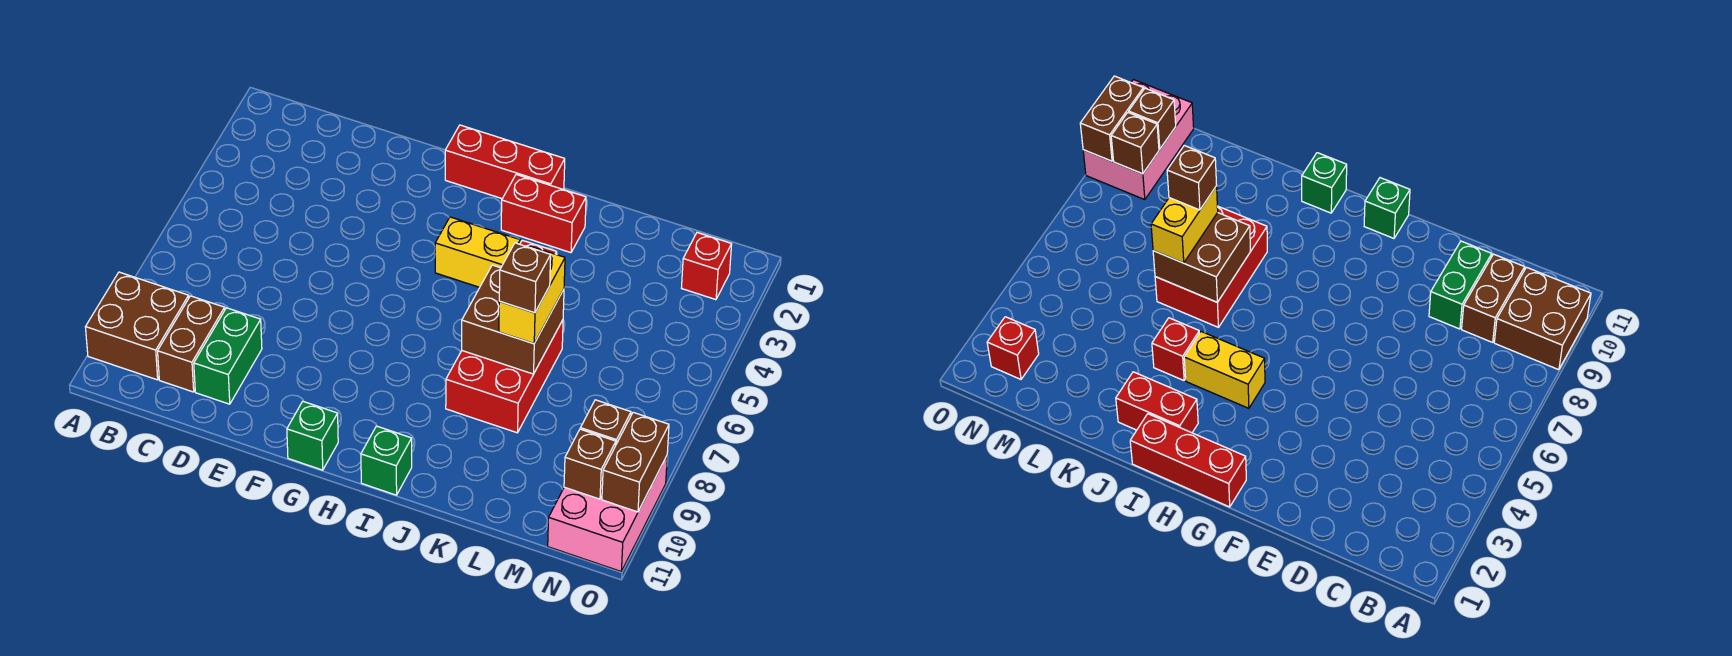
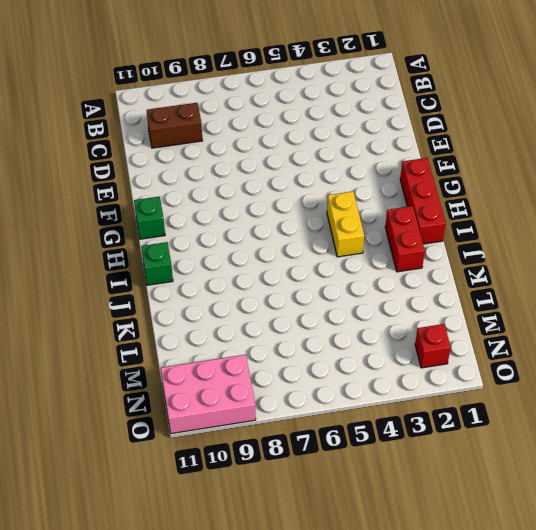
none -> brown 2x2 brick [86,272,189,380]
none -> green 1x2 brick [194,308,262,404]
none -> red 1x1 brick [1152,318,1200,380]

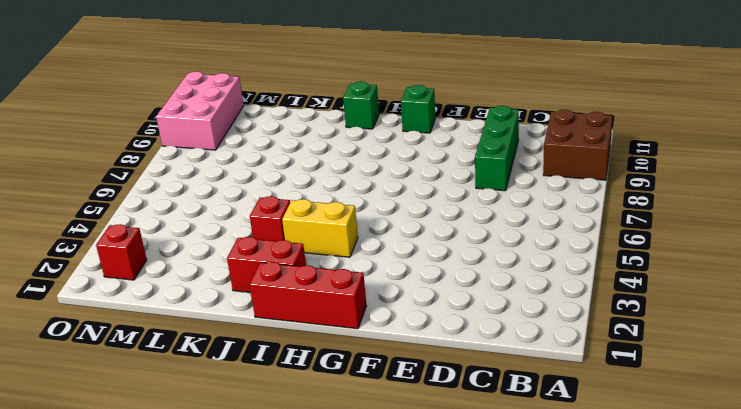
green 1x3 brick [475,106,519,191] -> green 1x2 brick [194,308,262,404]
none -> brown 1x2 brick [158,296,225,392]
none -> red 2x3 brick [446,320,563,433]
none -> brown 2x2 brick [462,265,564,374]

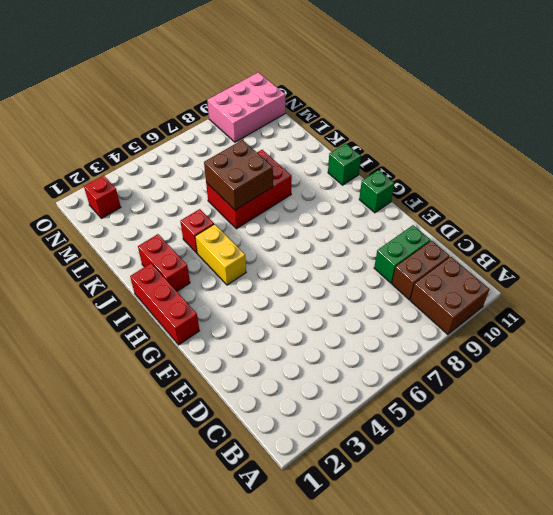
none -> brown 1x1 brick [580,400,631,444]
none -> brown 1x1 brick [564,429,616,499]
none -> brown 1x2 brick [602,412,669,512]

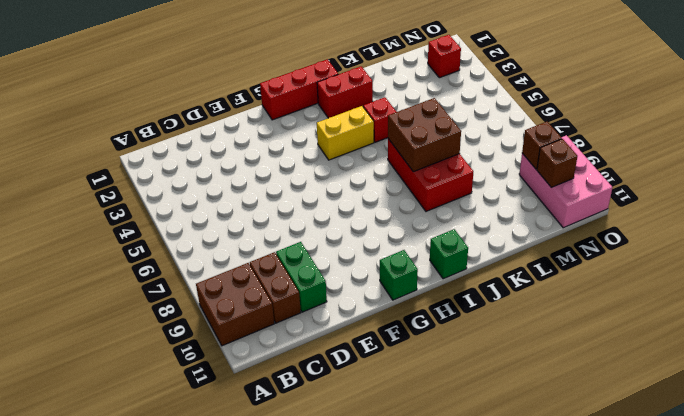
none -> brown 1x2 brick [602,412,669,512]
none -> yellow 1x2 brick [499,246,565,344]
none -> brown 1x1 brick [499,243,551,313]

